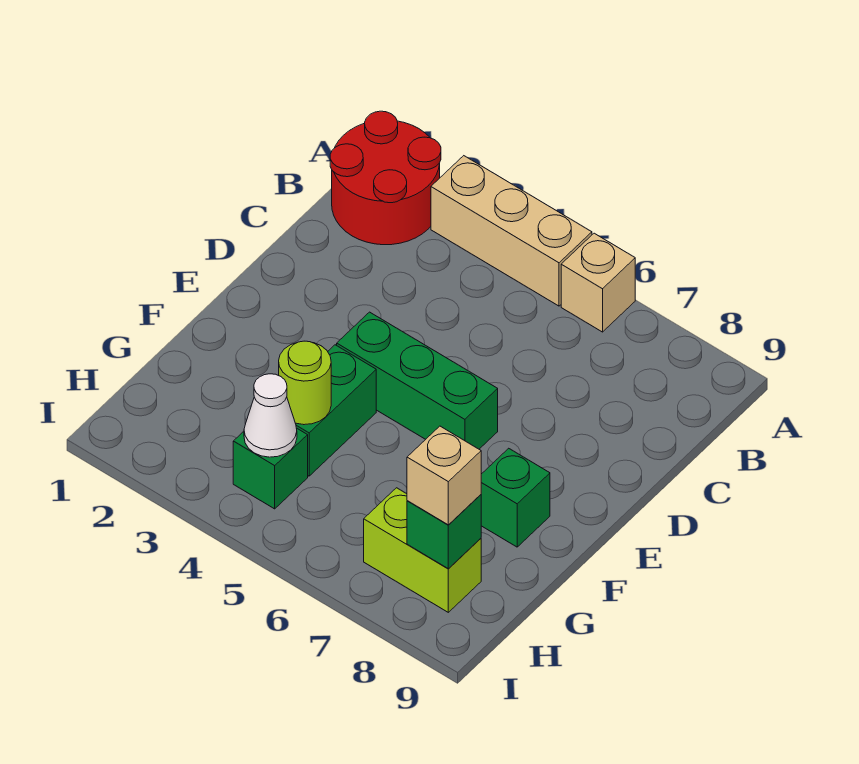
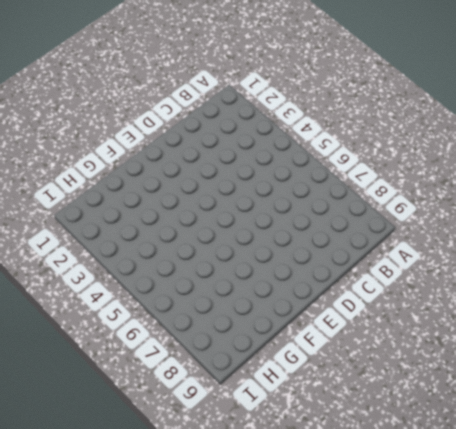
none -> red 2x2 round brick [330,111,441,245]
none -> tan 1x3 brick [431,156,592,306]
none -> tan 1x1 brick [561,233,635,332]

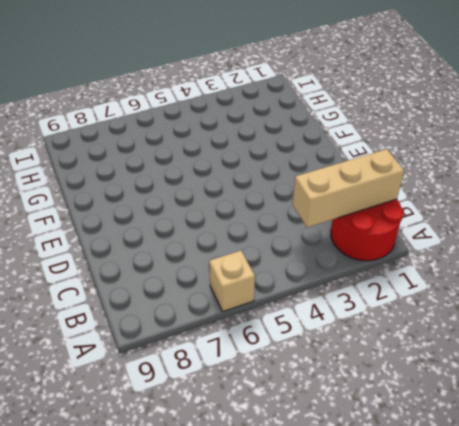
tan 1x3 brick [293,149,404,228] -> tan 1x3 brick moved to [431,156,592,306]
none -> green 1x3 brick [337,312,498,449]
none -> green 1x2 brick [296,345,376,476]
none -> green 1x1 brick [481,448,550,547]

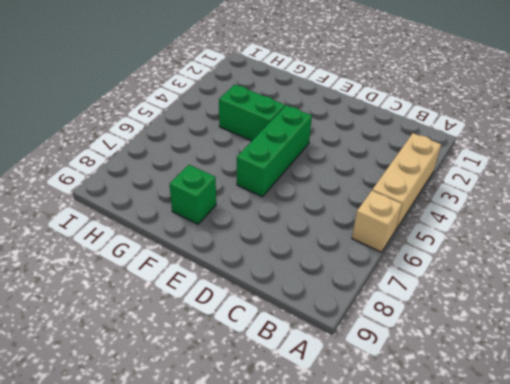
none -> red 2x2 round brick [330,111,441,245]
none -> green 1x1 brick [233,428,308,509]
none -> lime 1x2 brick [364,488,481,612]

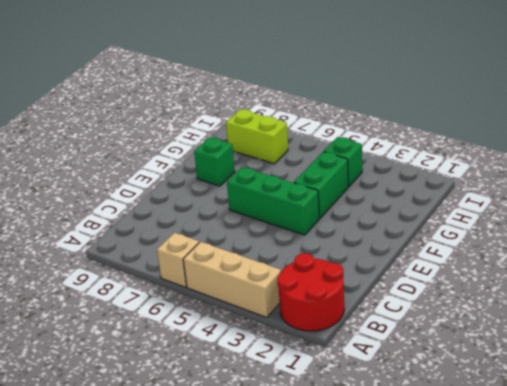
none -> lime 1x1 round brick [279,341,331,425]
none -> white 1x1 cone [244,374,297,457]
none -> green 1x1 brick [407,495,481,569]

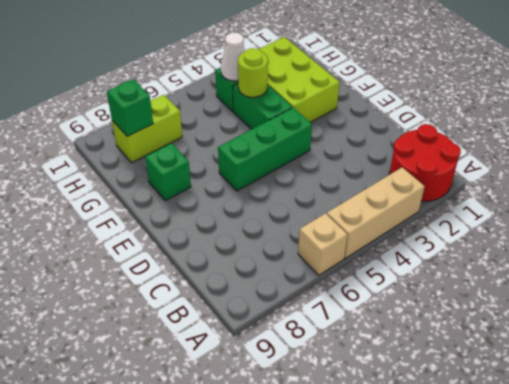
lime 2x3 brick [259,37,340,122] -> none
none -> tan 1x1 brick [407,426,481,525]

